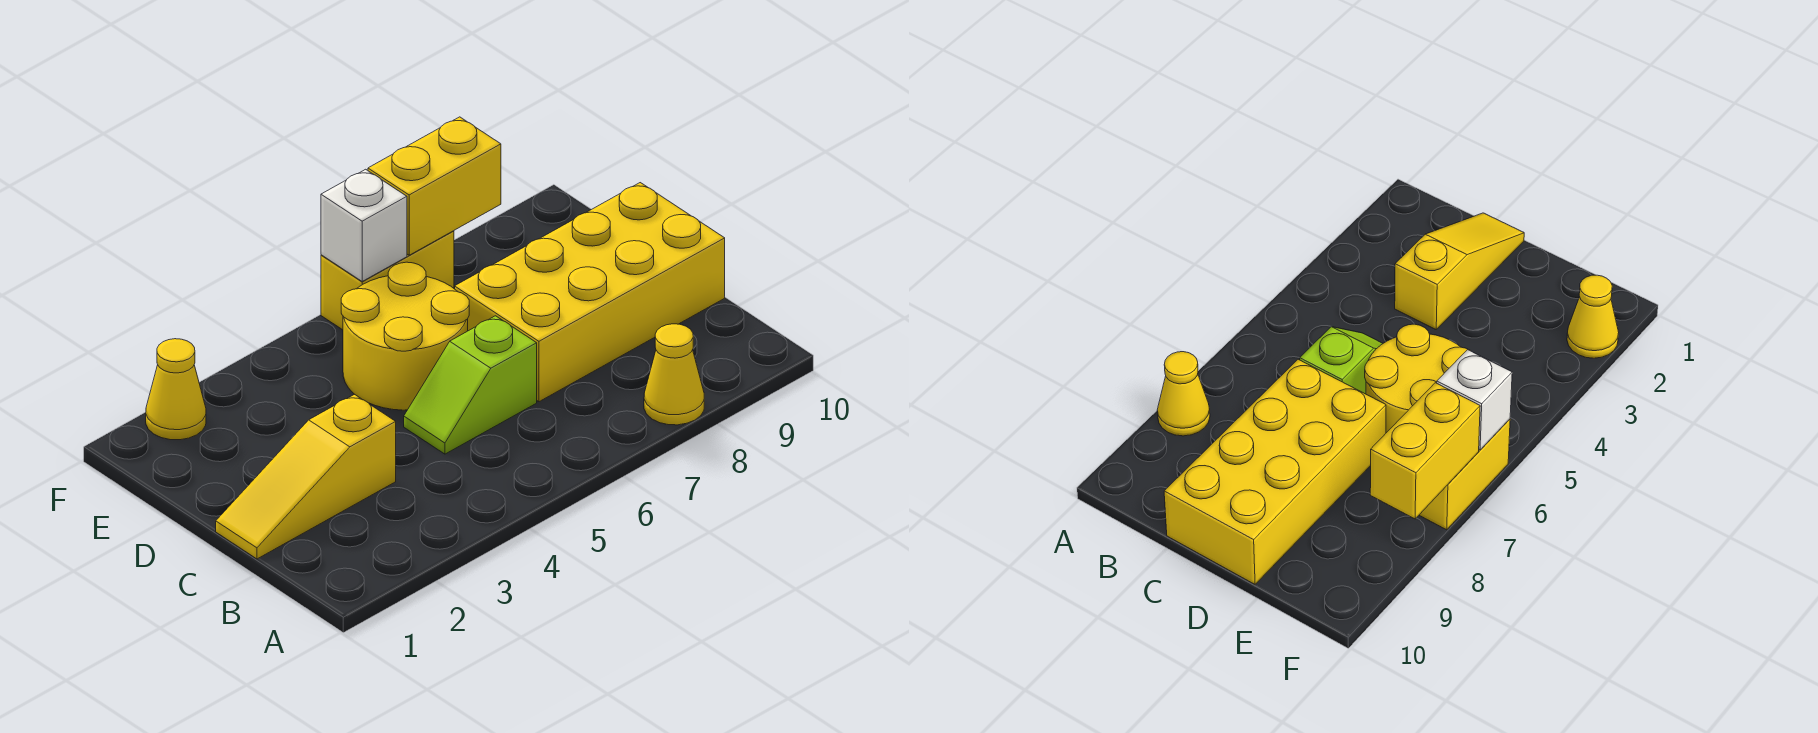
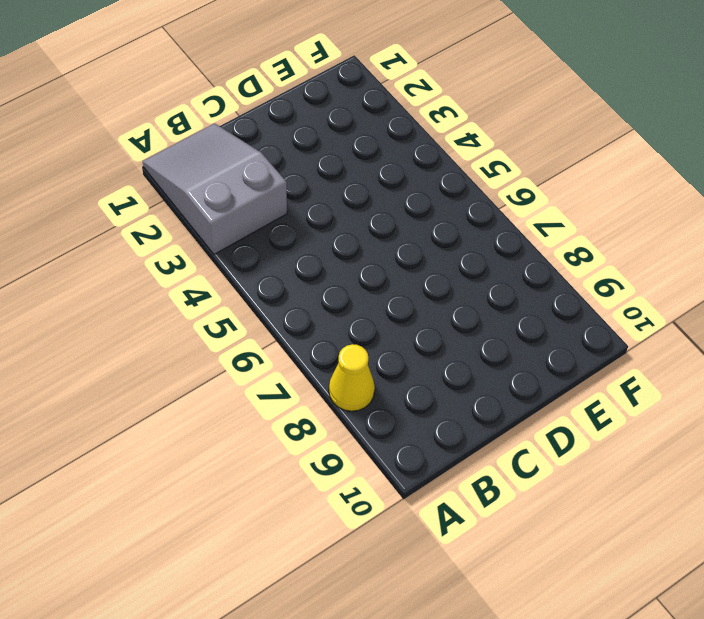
grey 2x3 slope [143,123,287,254] -> none
none -> yellow 1x3 slope [216,394,396,559]
none -> lime 1x2 slope [404,316,537,454]

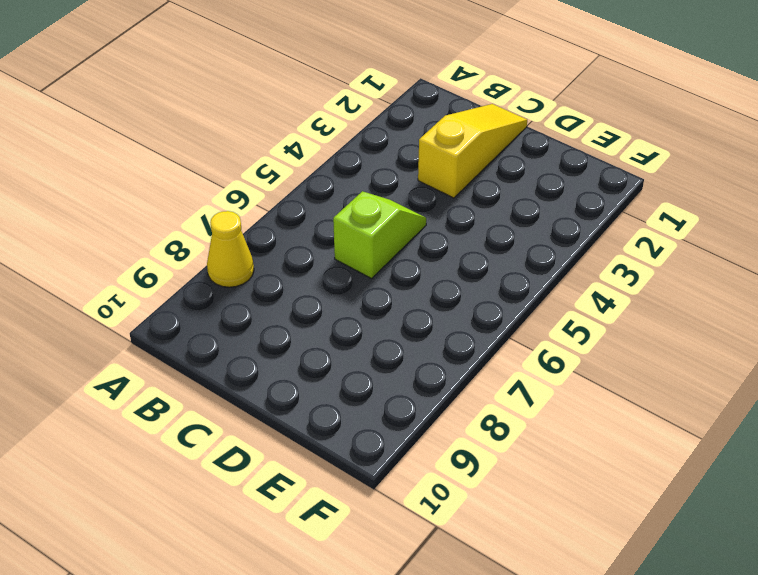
none -> yellow 2x4 brick [455,183,725,402]
none -> yellow 2x2 round brick [341,262,469,410]

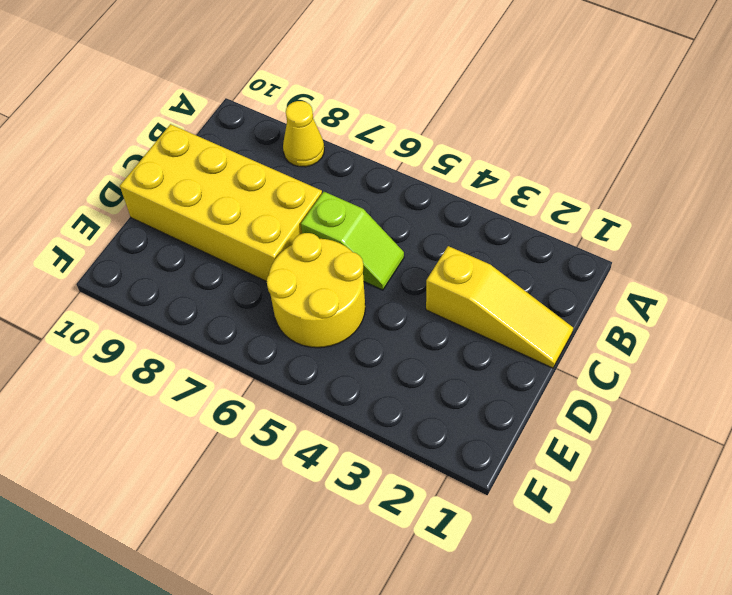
none -> yellow 1x1 cone [146,339,206,440]
none -> yellow 1x2 brick [321,231,454,330]

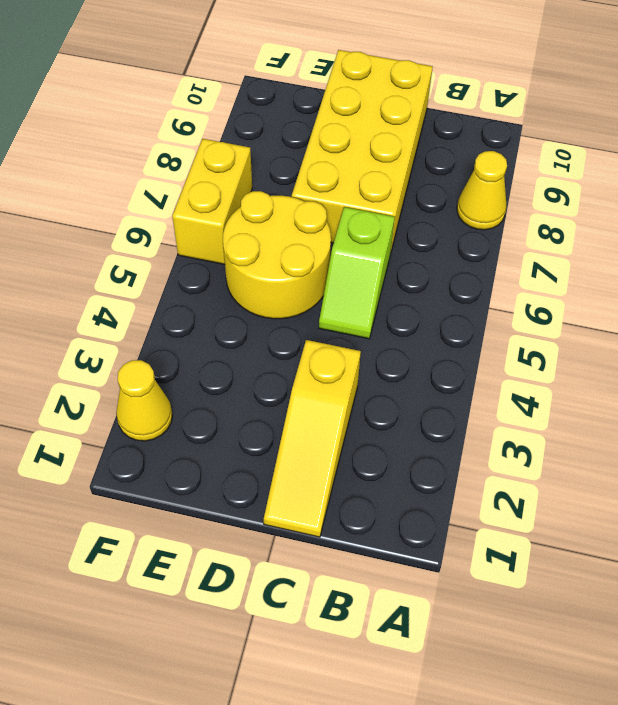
none -> white 1x1 brick [321,169,407,281]
none -> yellow 1x2 brick [368,117,501,255]

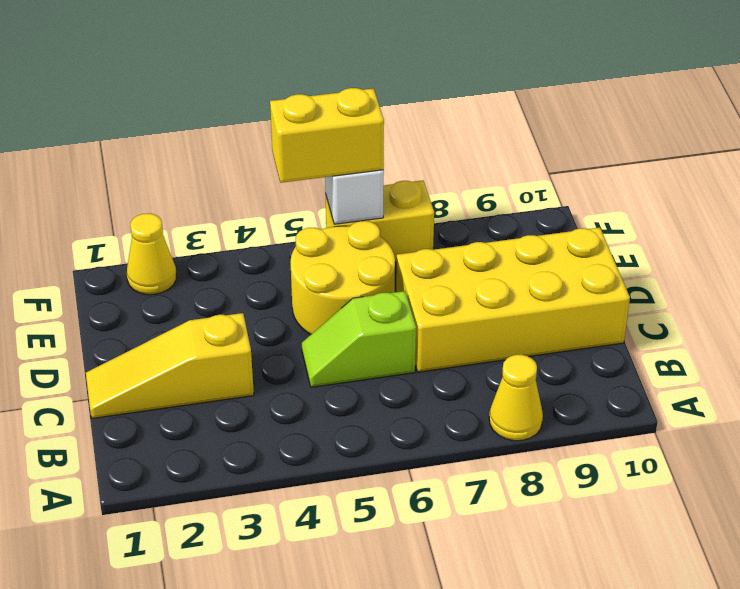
yellow 1x2 brick [270,88,384,183] -> yellow 1x2 brick moved to [368,117,501,255]

